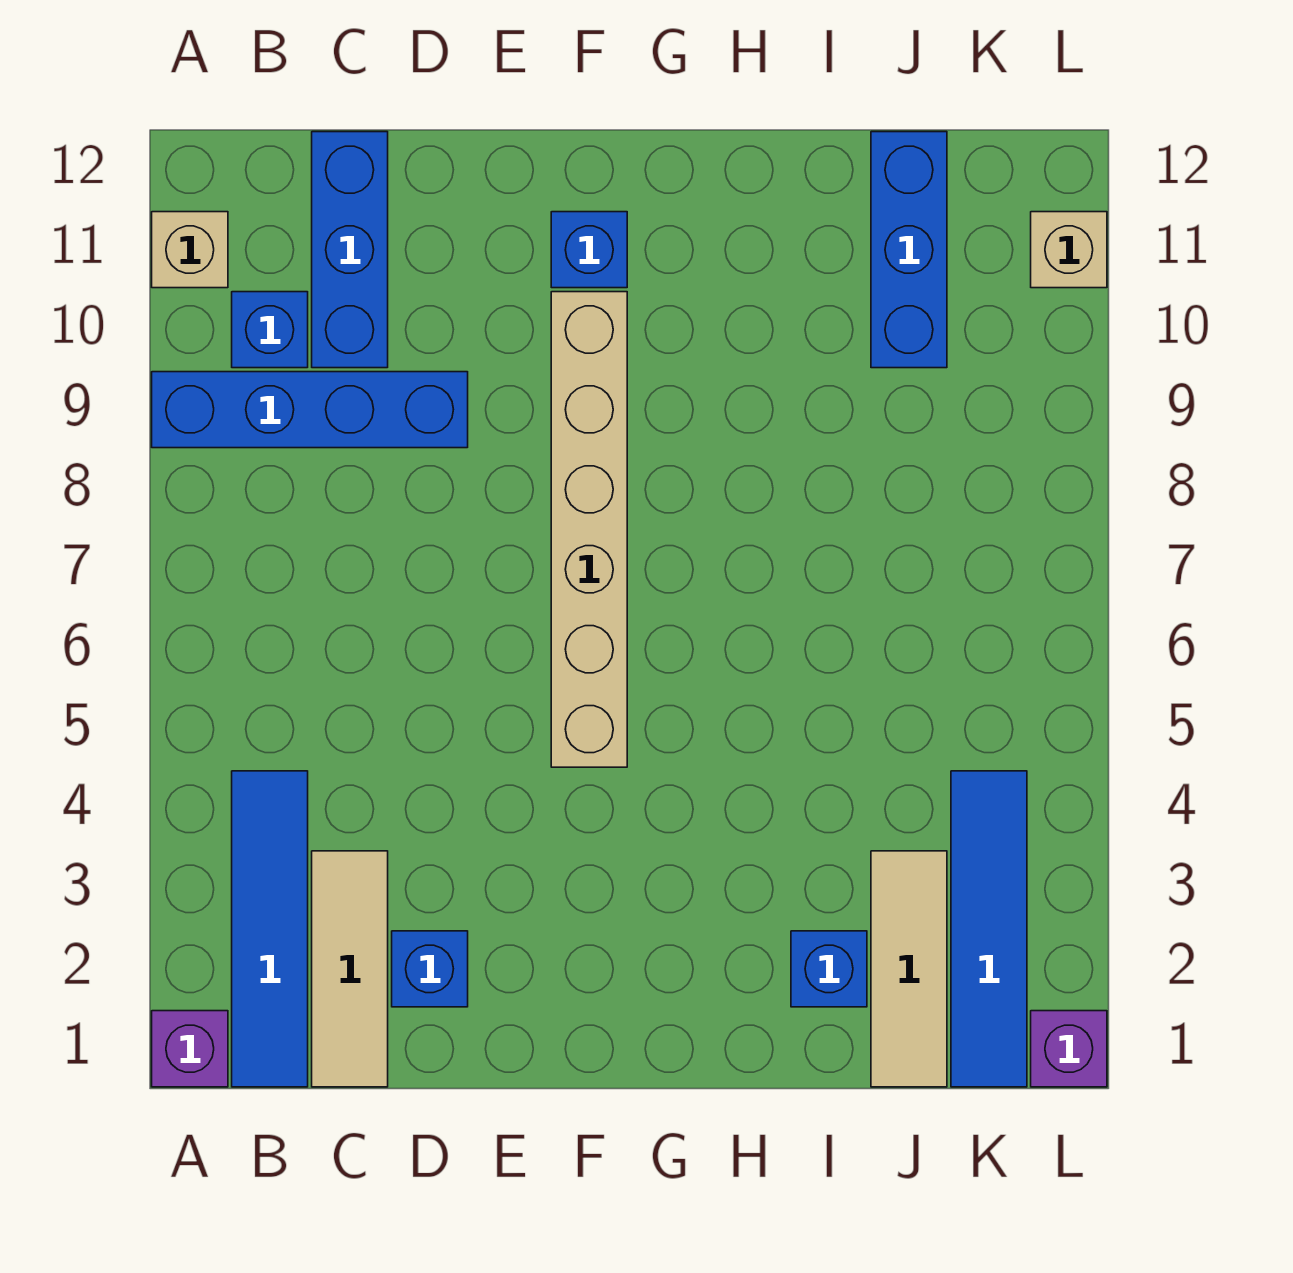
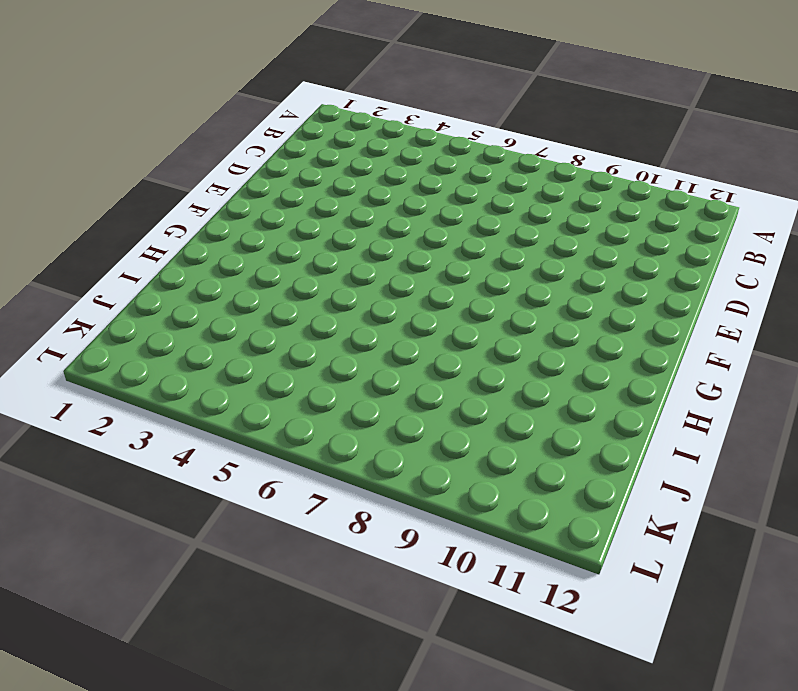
none -> purple 1x1 brick [152,1011,228,1087]
none -> blue 1x4 brick [152,372,468,448]
none -> tan 1x1 brick [152,212,228,288]

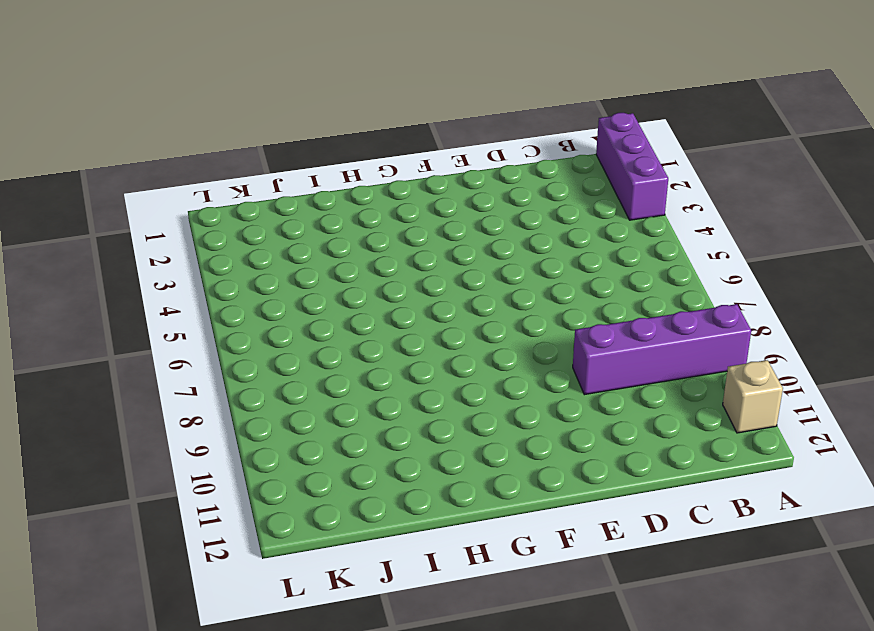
purple 1x3 brick [596,113,668,220] -> purple 1x1 brick [152,1011,228,1087]
purple 1x4 brick [573,304,751,395] -> blue 1x4 brick [152,372,468,448]
none -> blue 1x4 tile [232,771,308,1087]
none -> blue 1x1 brick [232,292,308,368]
none -> tan 1x3 tile [312,851,388,1087]

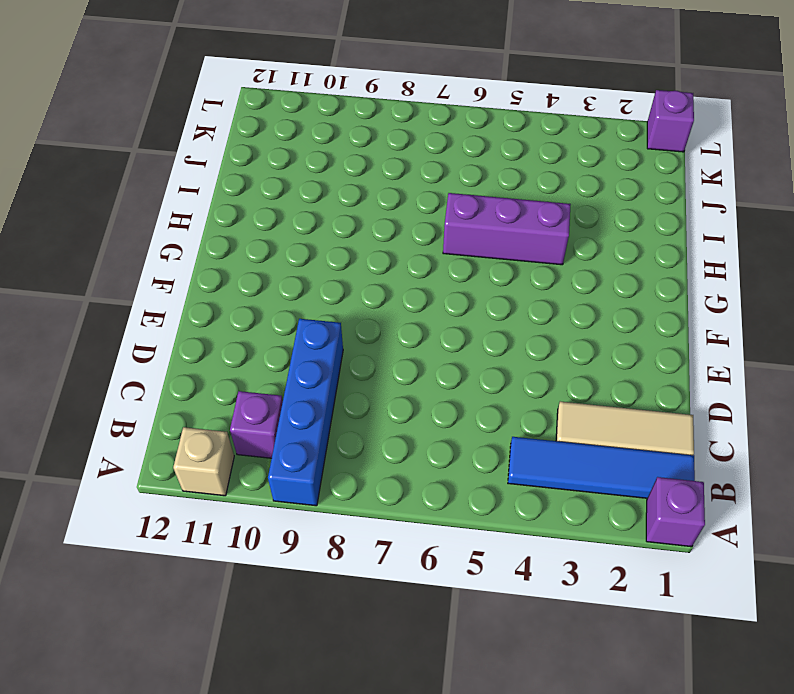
purple 1x1 brick [230,391,283,458] -> blue 1x1 brick [232,292,308,368]
purple 1x3 brick [443,193,571,265] -> none
none -> blue 1x3 brick [312,132,388,368]
none -> blue 1x1 brick [392,931,468,1007]
none -> tan 1x6 brick [551,292,627,767]

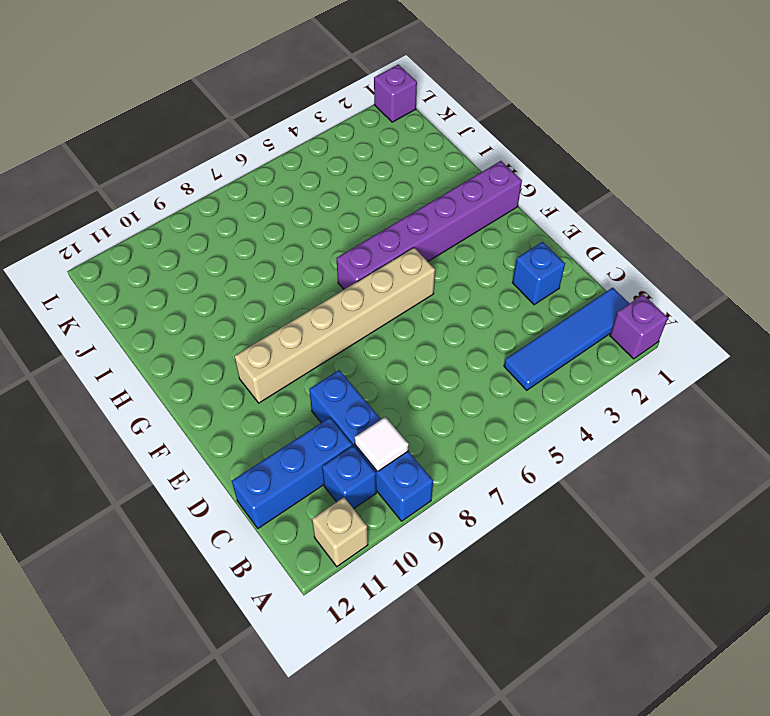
white 1x1 tile [354,417,409,472] -> none
purple 1x6 brick [336,161,522,289] -> none
none -> tan 1x3 tile [312,851,388,1087]
none -> blue 1x1 brick [551,212,627,288]
none -> blue 1x1 brick [791,931,867,1007]

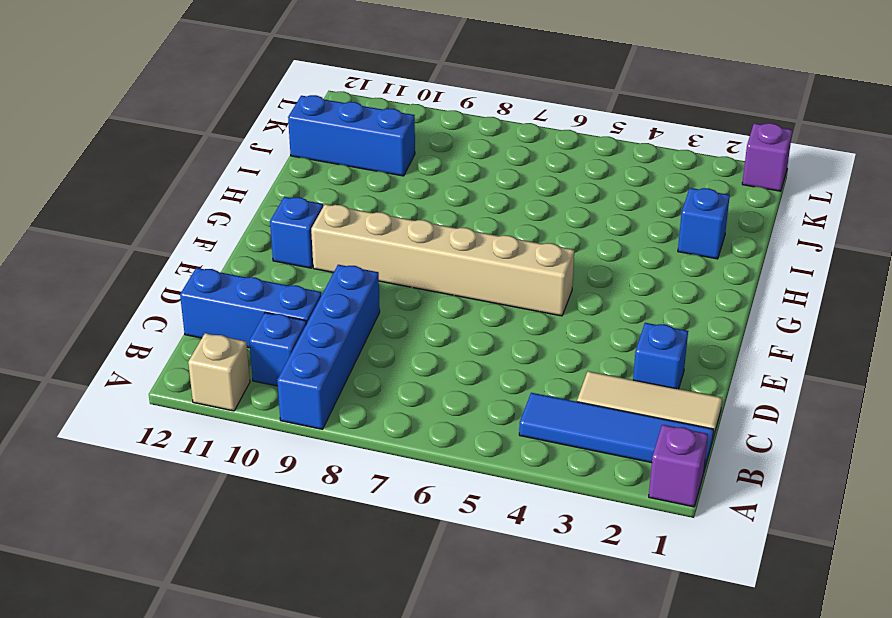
none -> tan 1x3 tile [871,851,947,1087]
none -> blue 1x4 tile [951,771,1027,1087]
none -> tan 1x1 brick [1031,212,1107,288]

